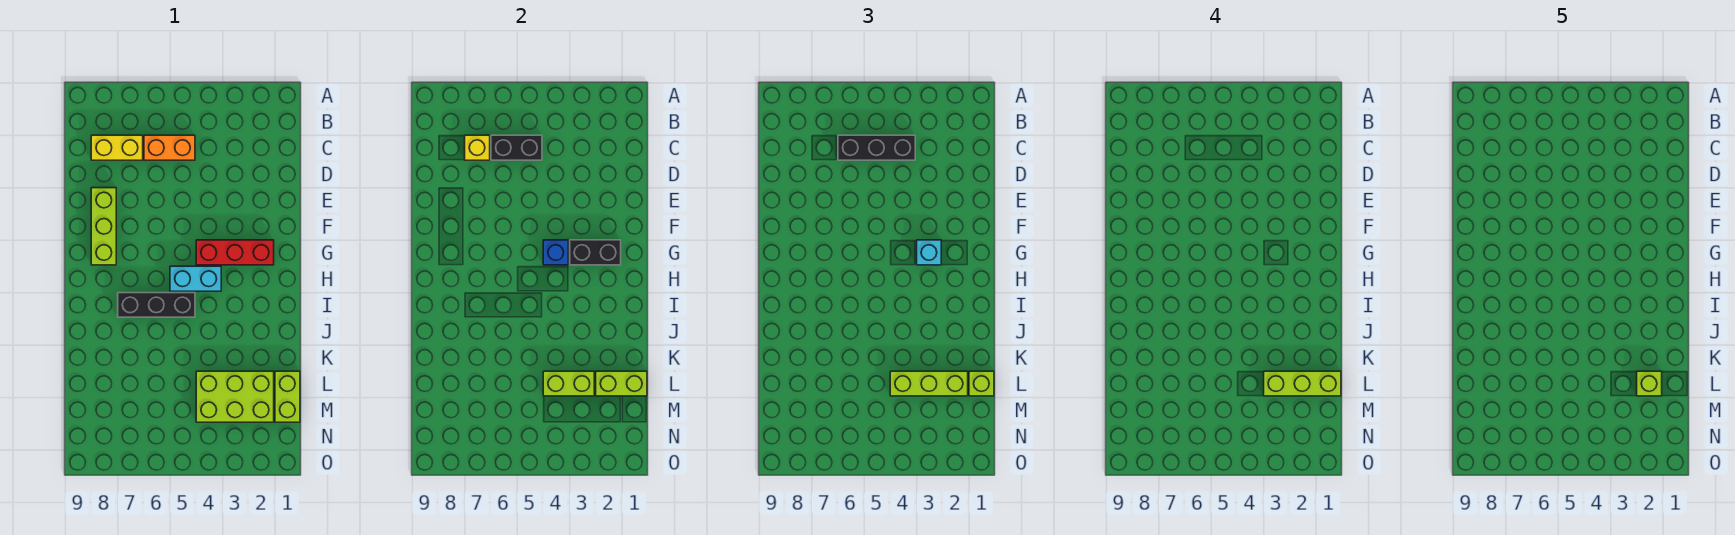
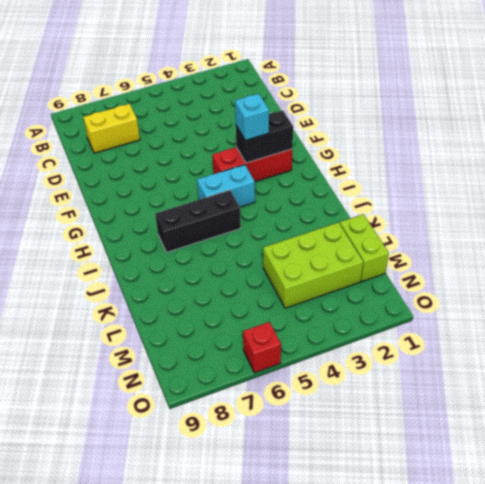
red 1x1 brick [243,322,281,373] -> none
none -> orange 1x2 brick [144,135,195,160]
none -> lime 1x3 brick [91,188,116,265]
none -> black 1x2 brick [491,135,542,160]

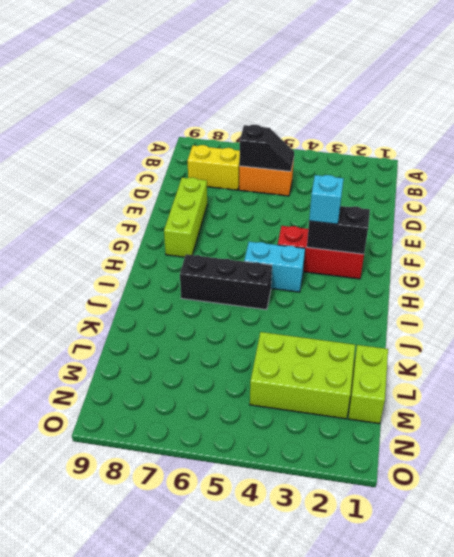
black 1x2 slope [239,125,294,171] -> black 1x2 brick [491,135,542,160]
none -> yellow 1x1 brick [465,135,490,160]
none -> blue 1x1 brick [543,240,568,265]
none -> lime 1x2 brick [596,371,647,396]

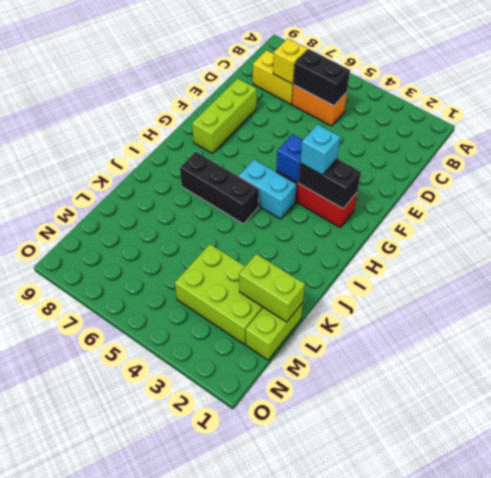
none -> lime 1x2 brick [543,371,594,396]
none -> black 1x3 brick [838,135,915,160]
none -> lime 1x1 brick [969,371,994,396]

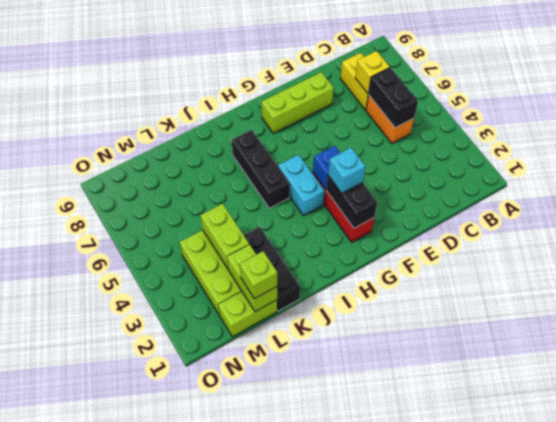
black 1x3 brick [244,227,300,311] -> black 1x3 brick moved to [838,135,915,160]
none -> lime 1x3 brick [890,371,968,396]
none -> lime 1x3 brick [1264,371,1341,396]
none -> lime 1x1 brick [1637,371,1662,396]

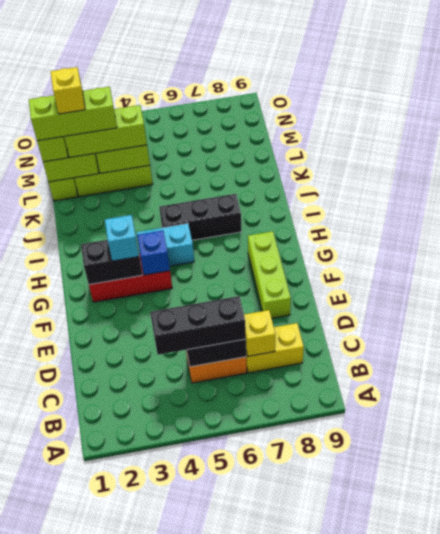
yellow 1x1 brick [51,67,85,114] -> lime 1x1 brick [1637,371,1662,396]

